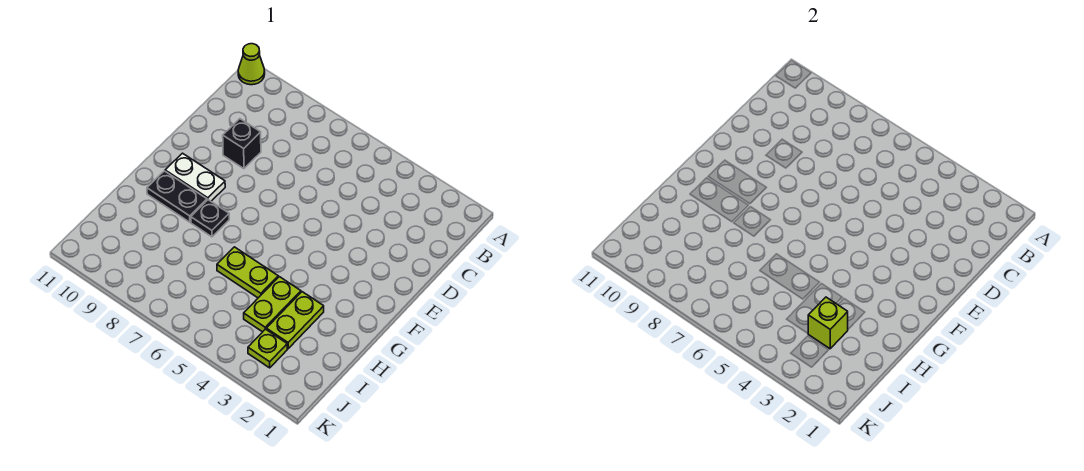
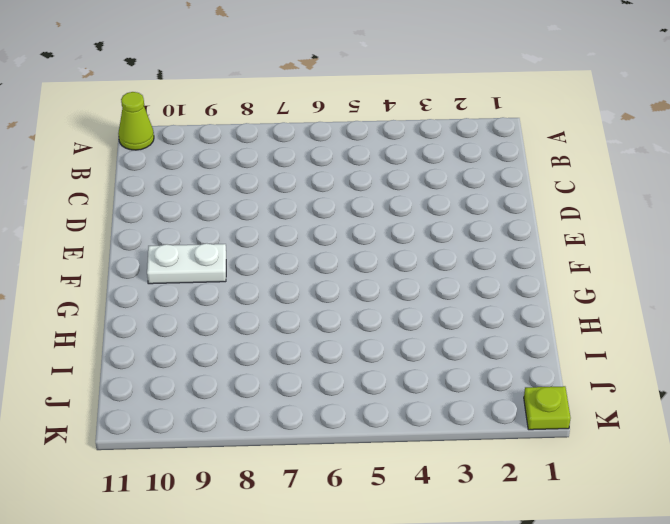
lime 1x1 plate [524,386,571,430] -> lime 1x1 plate moved to [248,329,287,368]
none -> black 1x1 brick [223,119,261,169]
none -> black 1x1 plate [191,200,229,237]

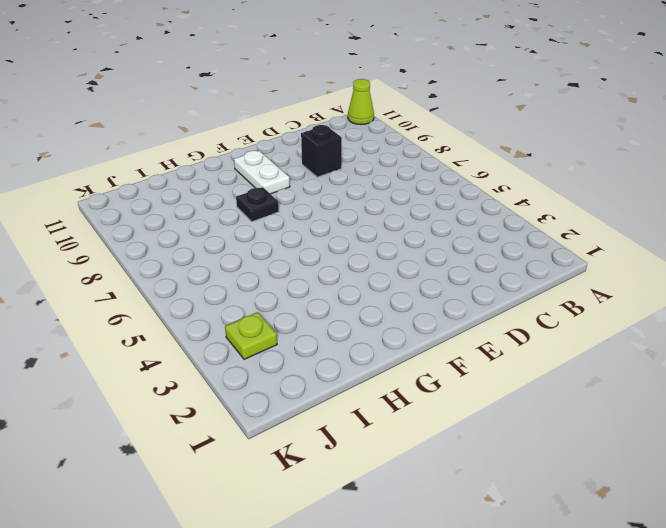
none -> black 1x2 plate [147,171,207,222]
none -> lime 1x2 plate [266,292,324,349]

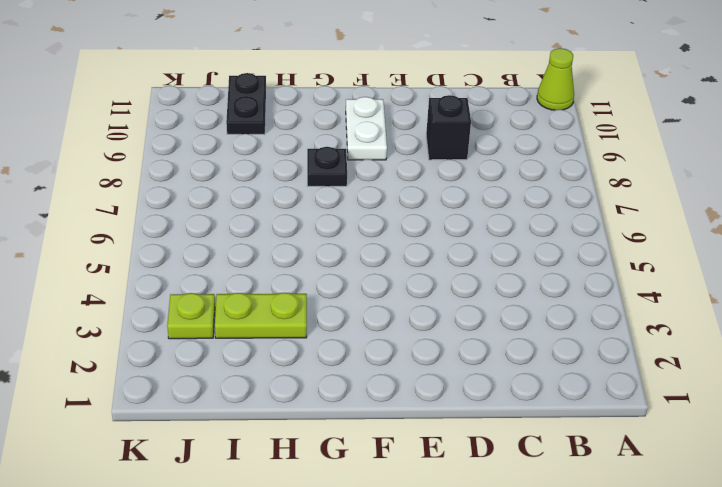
black 1x2 plate [226,73,266,135] -> black 1x2 plate moved to [147,171,207,222]
none -> lime 1x2 plate [244,277,301,332]
none -> lime 1x2 plate [217,247,278,298]

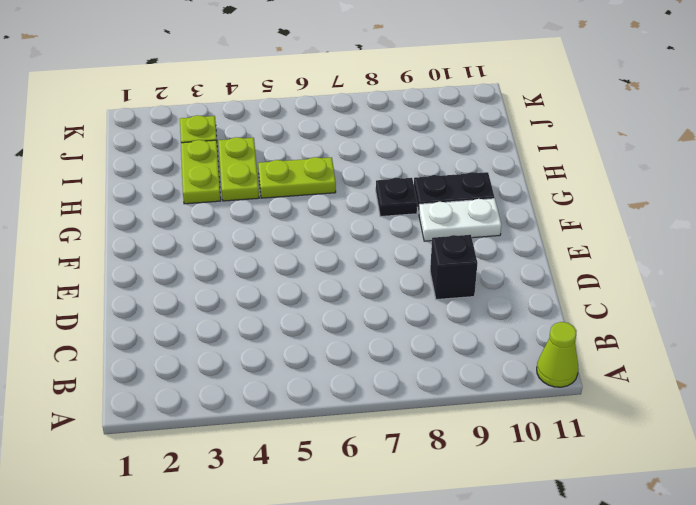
none -> lime 1x1 brick [808,297,848,349]

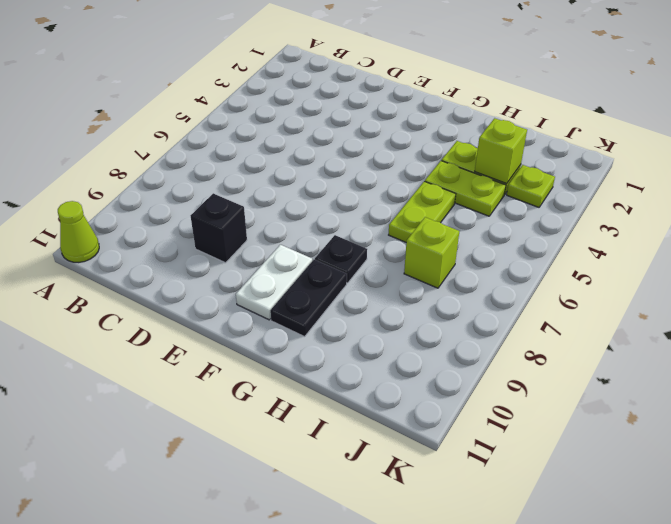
lime 1x1 brick [404,217,459,288] -> none

